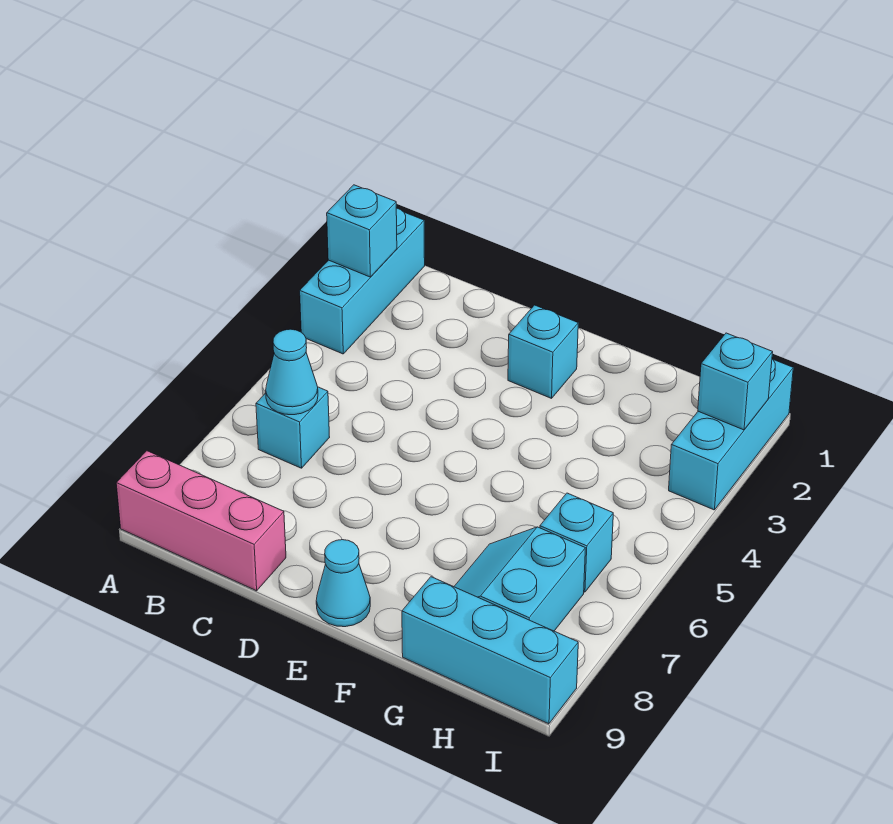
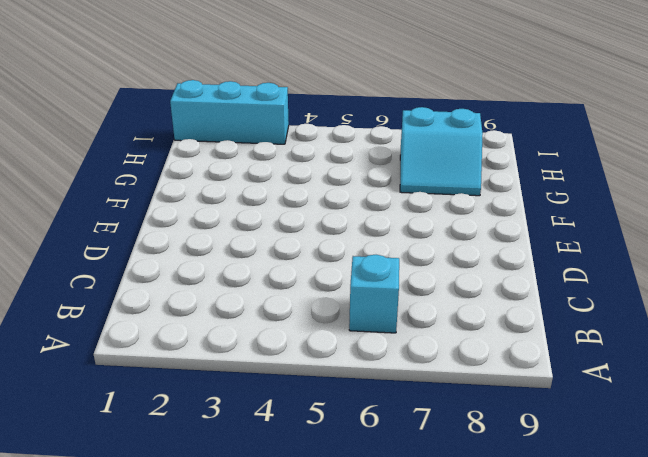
none -> cyan 1x3 brick [300,208,425,354]
none -> pink 1x3 brick [116,451,286,591]
none -> cyan 1x1 brick [508,305,578,398]

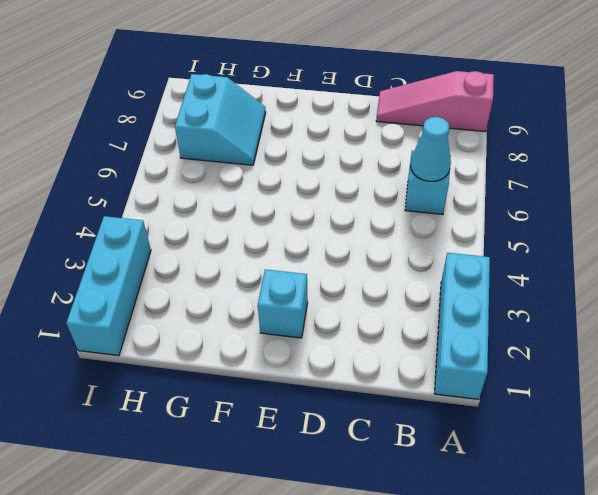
pink 1x3 slope [376,71,494,132] -> pink 1x3 brick [116,451,286,591]
none -> cyan 1x1 cone [316,540,370,627]
none -> cyan 1x3 brick [402,577,578,724]
none -> cyan 1x1 brick [540,493,613,592]

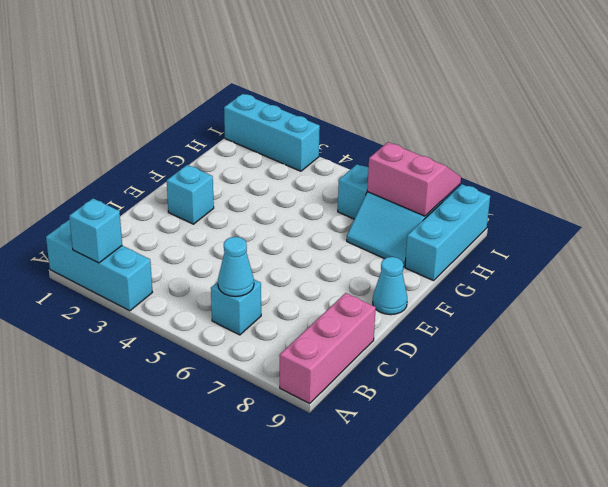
pink 2x2 slope [367,142,461,216] -> none
none -> cyan 1x1 brick [698,333,773,430]

